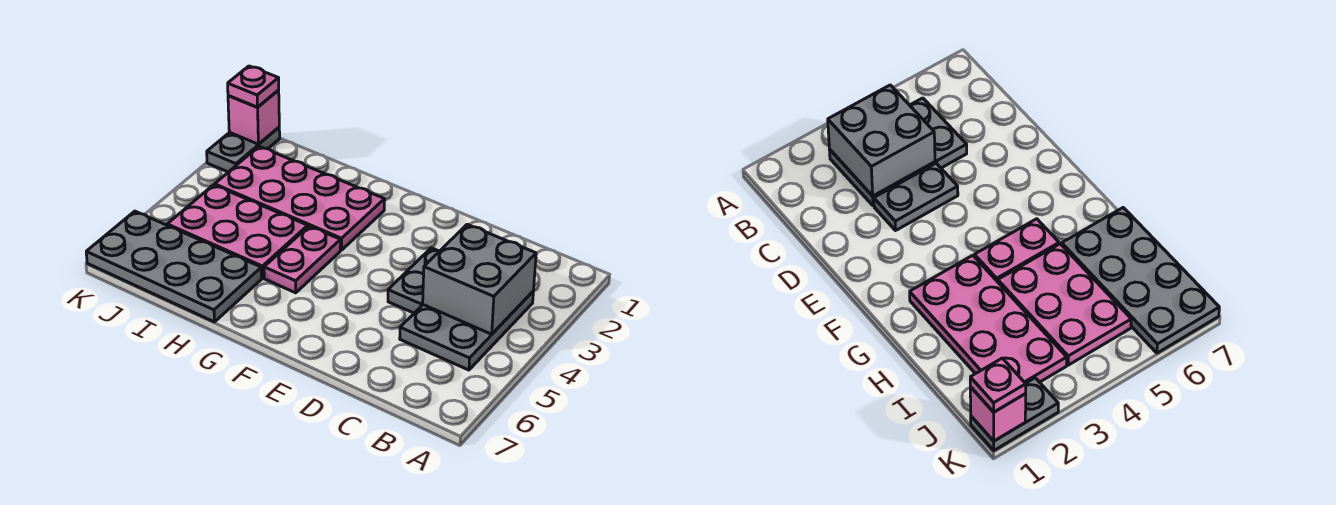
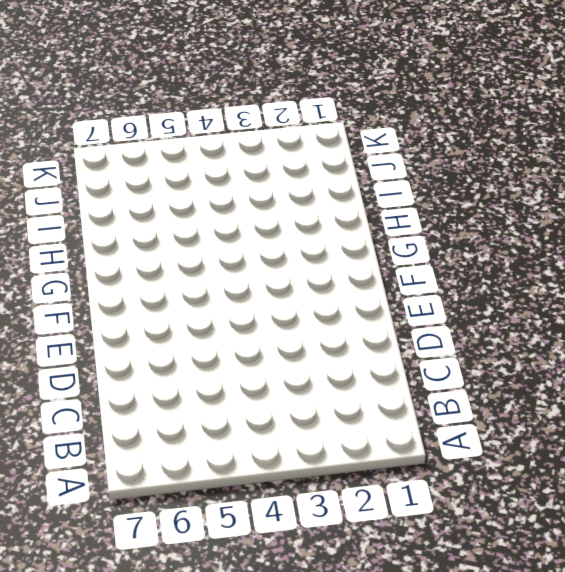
none -> grey 2x3 plate [400,292,533,370]
none -> grey 1x2 plate [388,248,439,313]

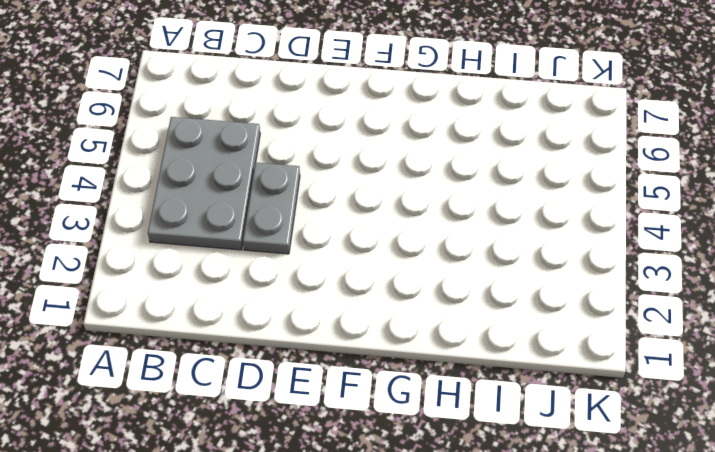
none -> pink 2x4 plate [215,147,385,250]
none -> pink 1x2 plate [264,226,341,293]

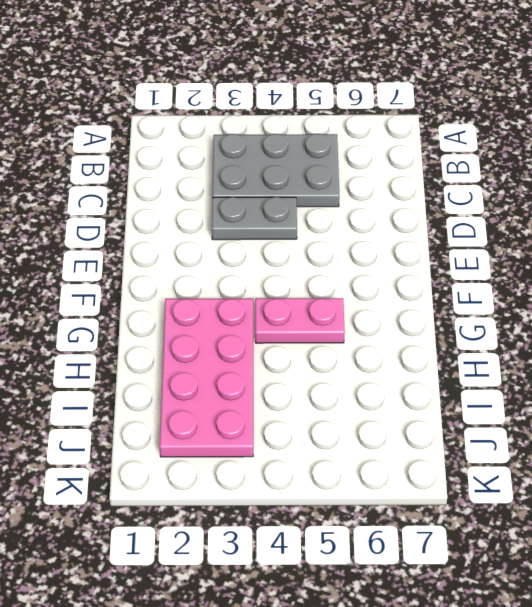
none -> pink 2x3 plate [167,185,308,278]
none -> grey 2x4 plate [86,211,262,322]

